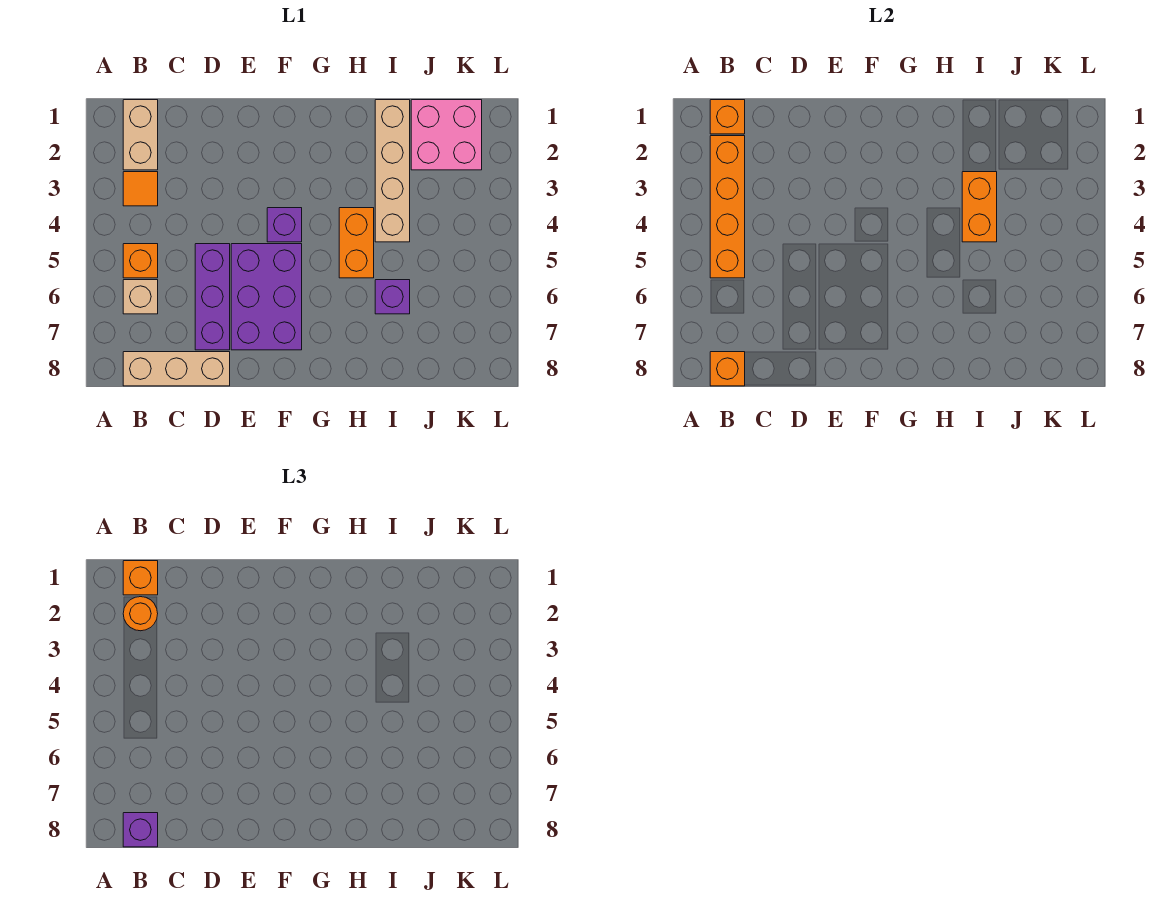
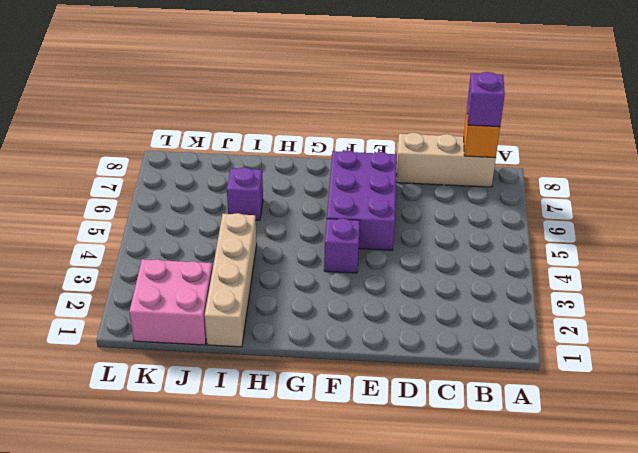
none -> tan 1x2 brick [123,100,158,170]
none -> orange 1x1 tile [123,172,158,206]
none -> orange 1x1 brick [123,244,158,278]

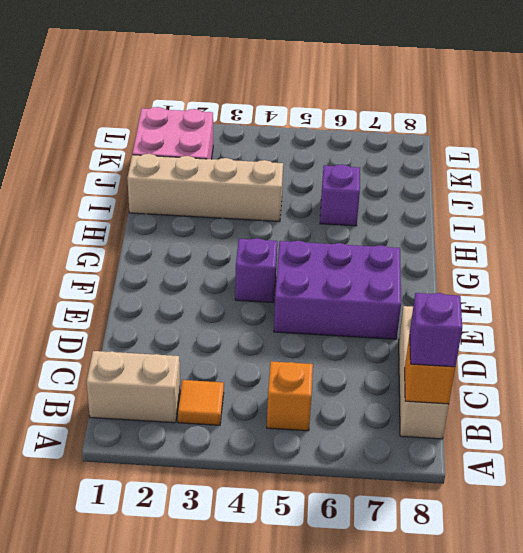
none -> tan 1x1 brick [123,280,158,314]
none -> purple 1x3 brick [195,244,230,350]
none -> orange 1x2 brick [339,208,374,278]

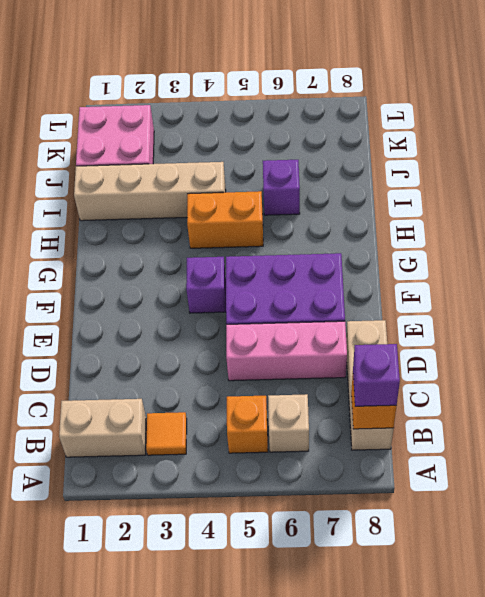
pink 1x3 brick [226,321,347,381] -> purple 1x3 brick [195,244,230,350]
none -> orange 1x1 brick [710,100,745,134]
none -> orange 1x4 brick [710,136,745,278]
none -> orange 1x2 brick [962,172,997,242]

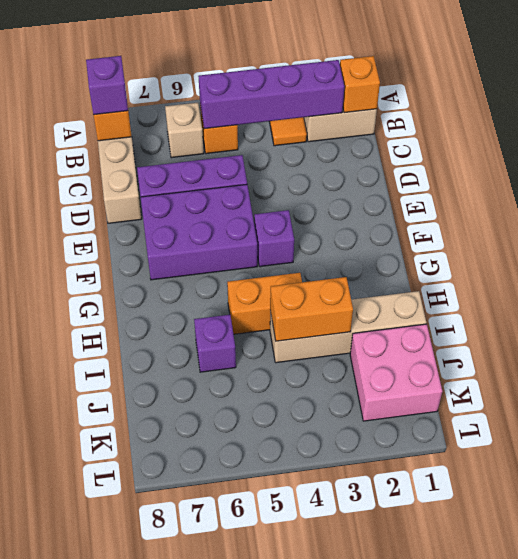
purple 1x4 brick [198,60,344,129] -> orange 1x4 brick [710,136,745,278]
none -> orange 1x1 brick [123,561,158,595]
none -> orange 1x1 round brick [123,597,158,631]

